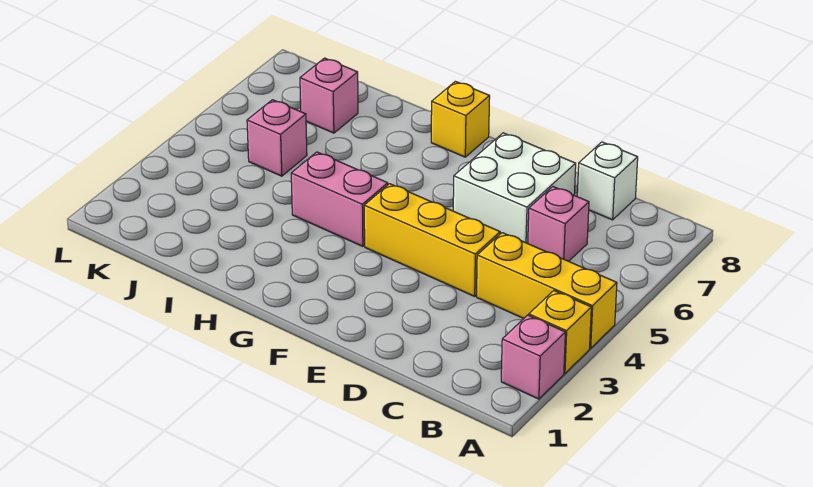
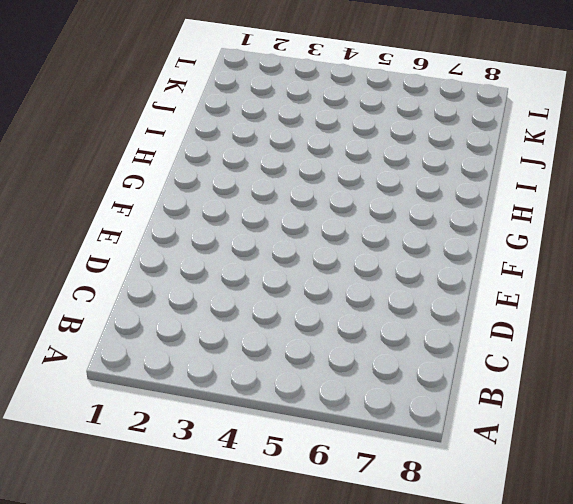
none -> pink 1x1 brick [501,315,565,399]
none -> yellow 1x1 brick [529,291,591,373]

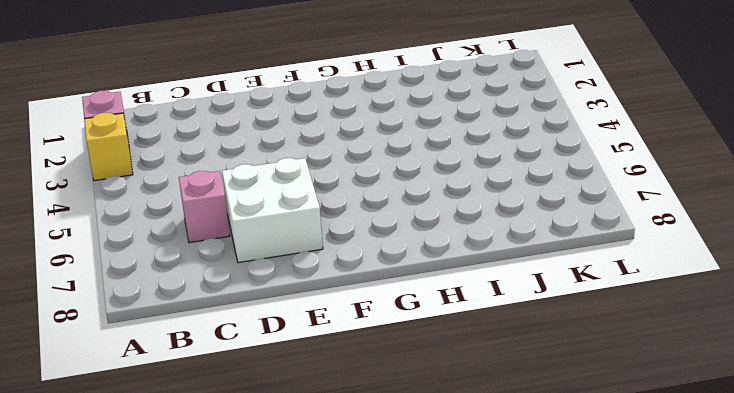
none -> yellow 1x3 brick [477,233,617,348]
none -> white 1x1 brick [577,142,638,220]

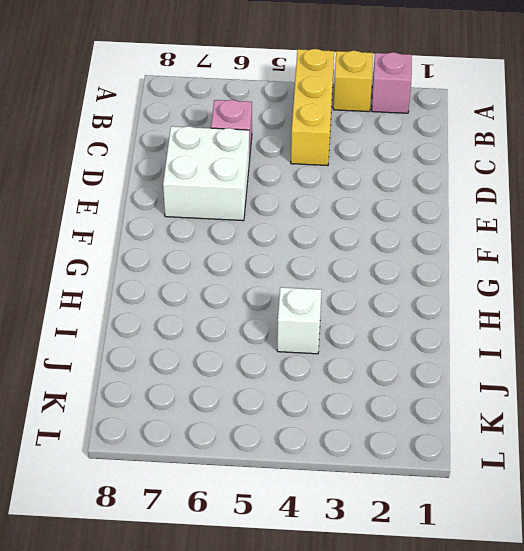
white 1x1 brick [277,287,322,354] -> white 1x1 brick moved to [577,142,638,220]
none -> yellow 1x3 brick [364,184,500,296]
none -> pink 1x2 brick [291,152,388,246]

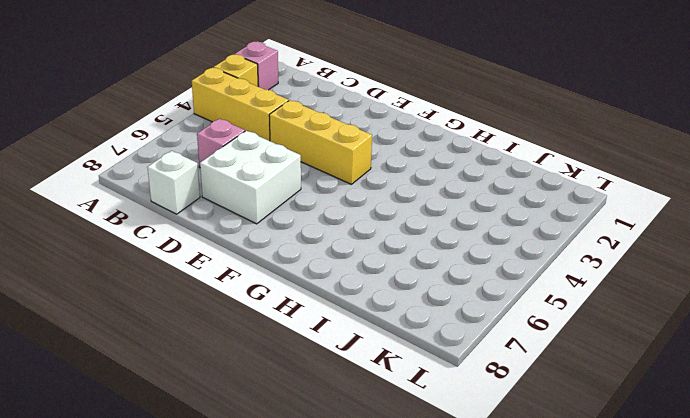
none -> pink 1x2 brick [291,152,388,246]
none -> yellow 1x1 brick [431,81,490,157]

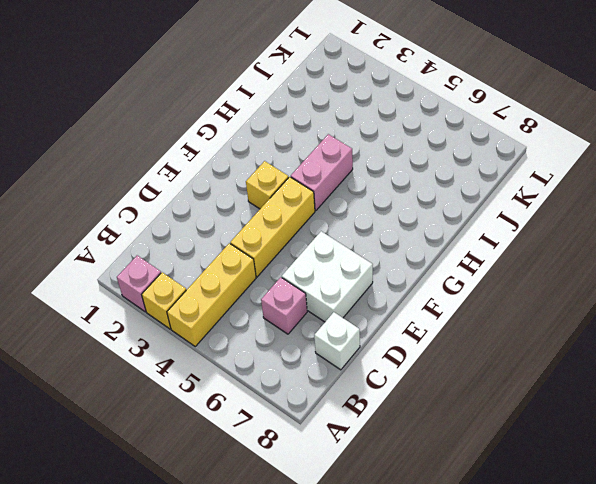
yellow 1x1 brick [246,161,289,209] -> yellow 1x1 brick moved to [431,81,490,157]
none -> pink 1x1 brick [247,100,307,176]
none -> pink 1x1 brick [300,58,358,133]

